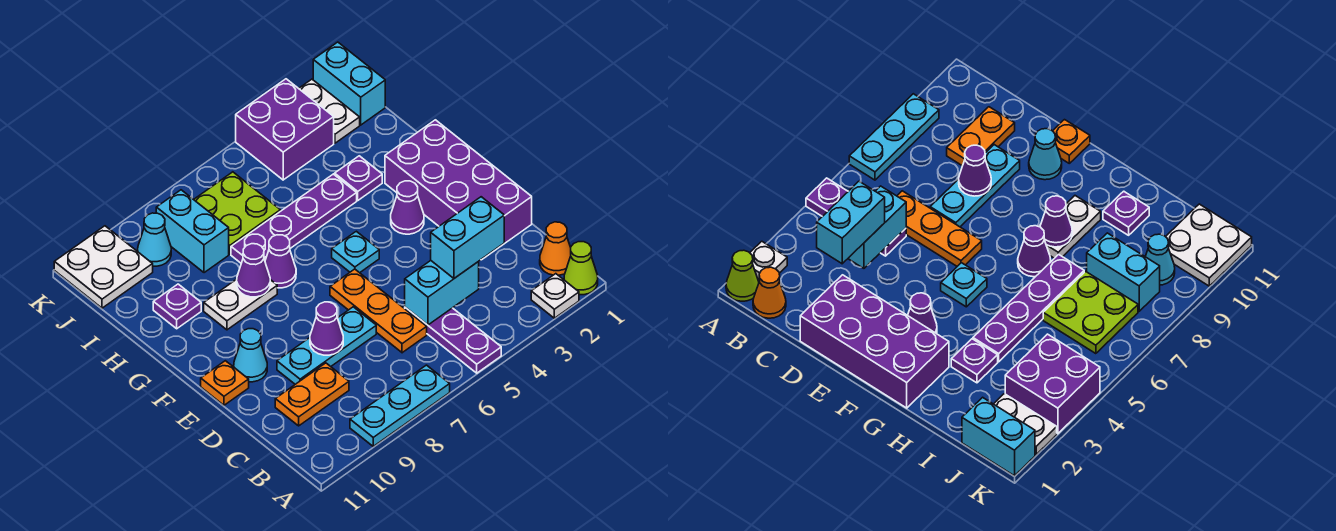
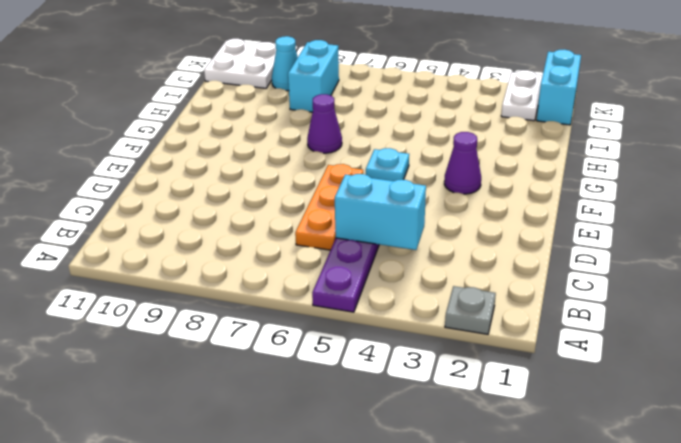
grey 1x1 plate [445,286,496,334] -> white 1x1 plate [531,274,579,318]
none -> lime 1x1 cone [564,242,598,295]
none -> cyan 1x3 plate [350,365,450,446]
none -> orange 1x1 cone [540,222,571,275]

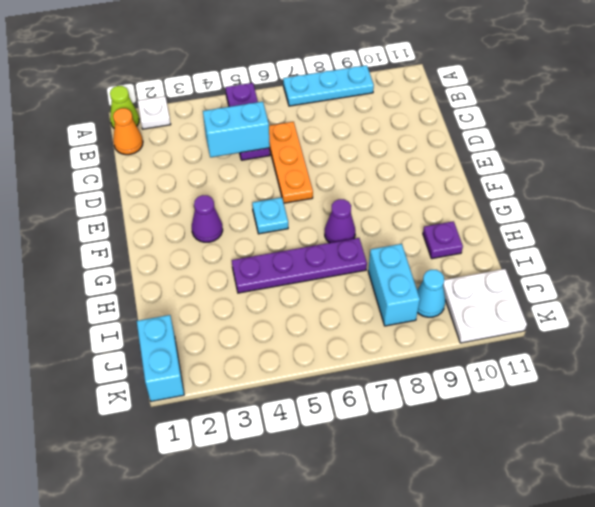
none -> orange 1x2 plate [275,363,349,426]
none -> purple 2x4 brick [385,120,532,260]
none -> cyan 1x3 plate [277,307,376,384]

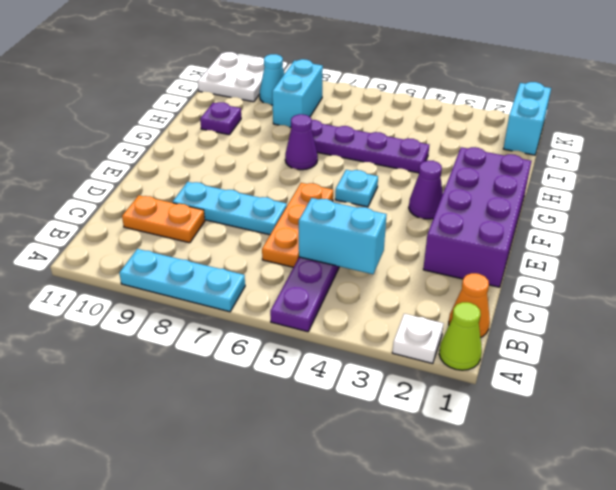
none -> cyan 1x1 cone [234,329,267,382]
none -> orange 1x1 plate [201,361,249,405]
none -> white 1x2 plate [204,279,277,330]

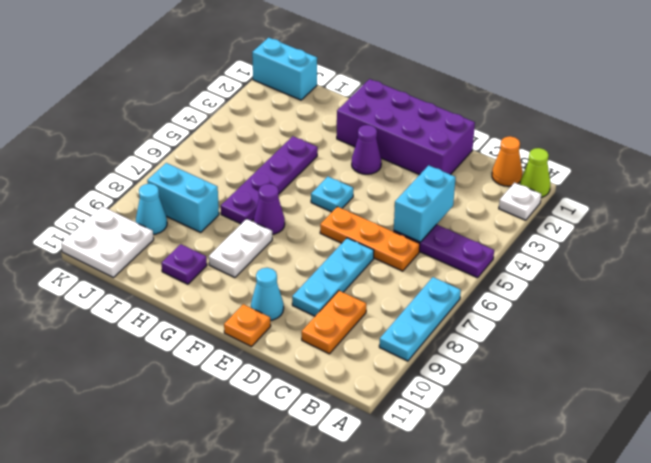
none -> purple 1x1 plate [335,156,382,200]
none -> lime 2x2 plate [194,172,280,254]
none -> white 1x2 plate [299,79,360,143]

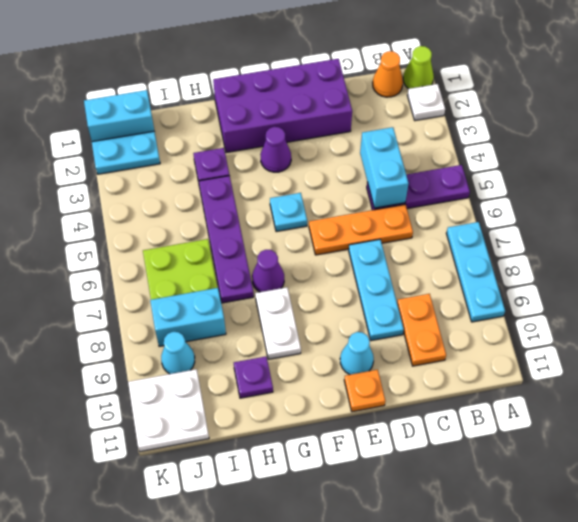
cyan 1x2 plate [92,131,160,174] -> white 1x2 plate [299,79,360,143]
none -> purple 2x2 brick [236,79,334,180]
none -> purple 1x1 cone [310,302,343,355]
none -> purple 1x1 cone [237,244,270,297]

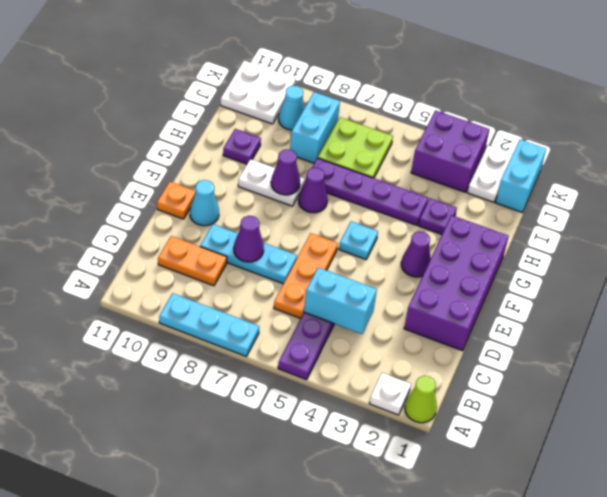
none -> orange 1x1 cone [540,222,571,275]
none -> cyan 1x2 brick [431,197,504,278]

